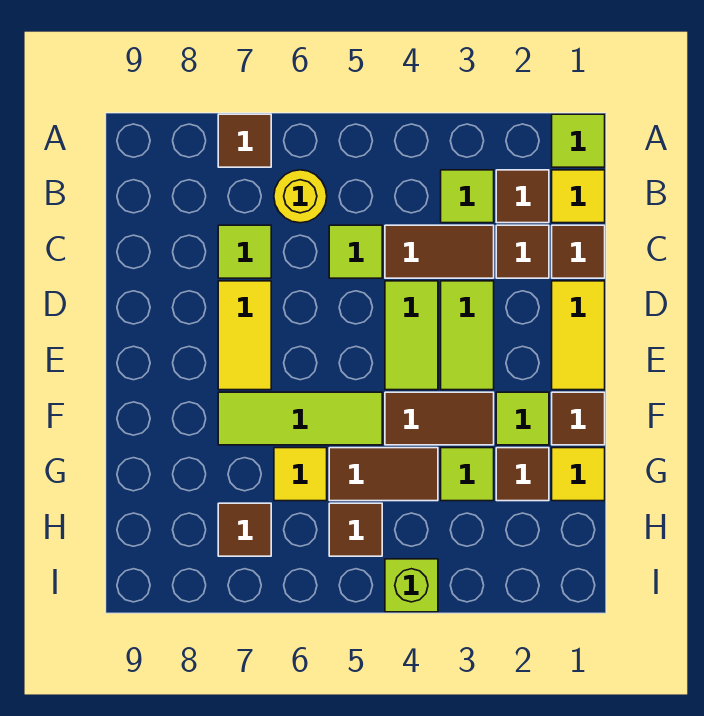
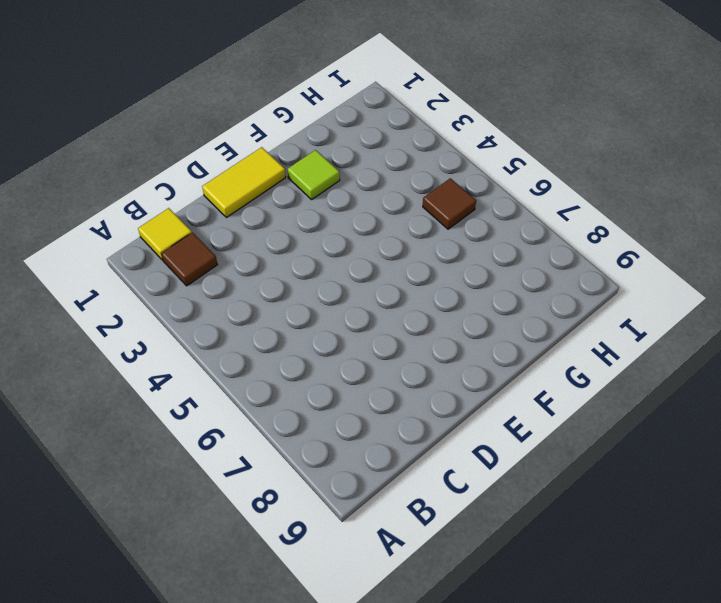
none -> lime 1x1 tile [552,114,605,167]
none -> brown 1x1 tile [218,114,271,167]
none -> lime 1x1 tile [441,170,494,223]

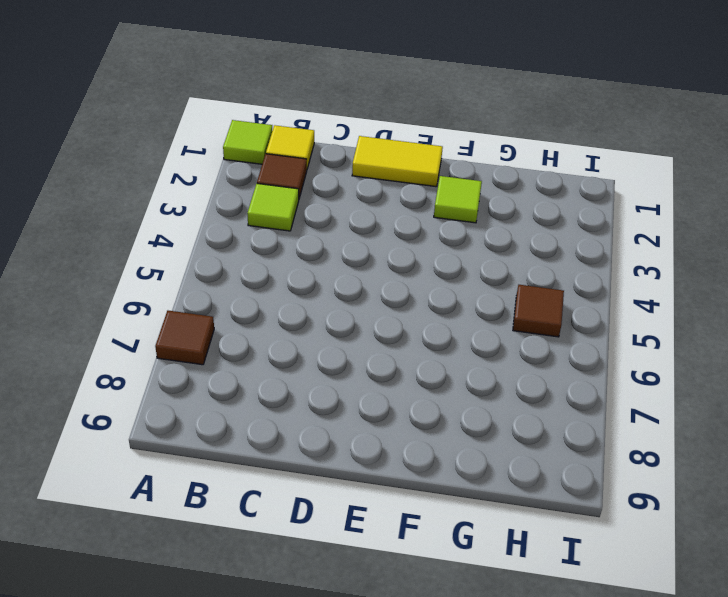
none -> yellow 1x1 round brick [274,170,327,223]
none -> brown 1x1 tile [552,225,605,278]
none -> brown 1x1 tile [496,225,549,278]

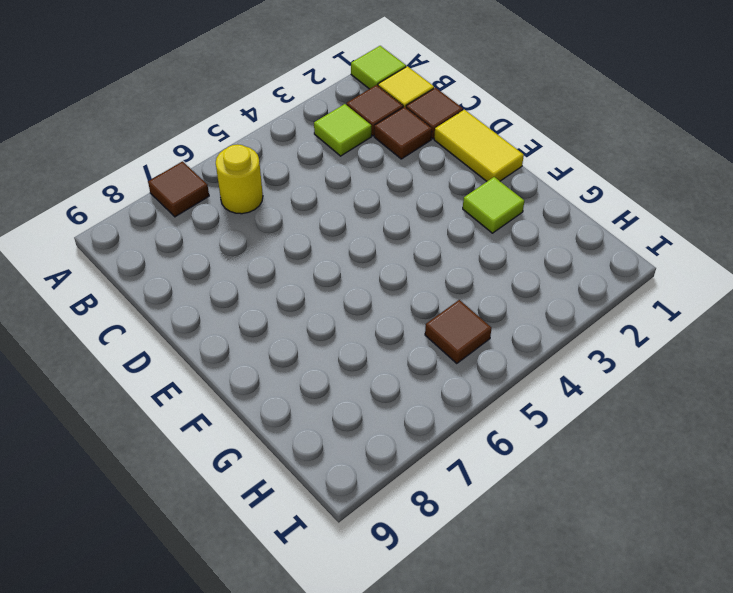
none -> brown 1x2 tile [385,225,494,278]
none -> lime 1x1 tile [329,225,382,278]
none -> lime 1x1 tile [218,225,271,278]

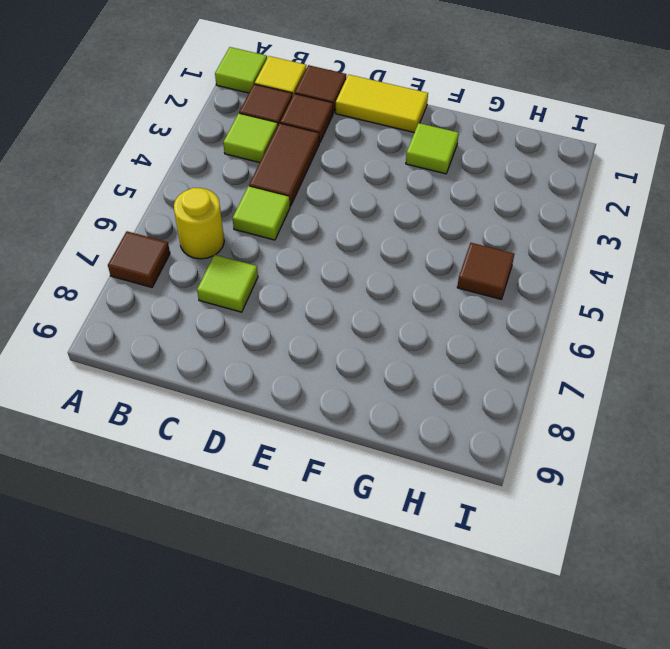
none -> lime 1x2 tile [441,281,494,390]
none -> lime 1x2 tile [385,281,438,390]
none -> yellow 1x2 tile [218,281,271,390]

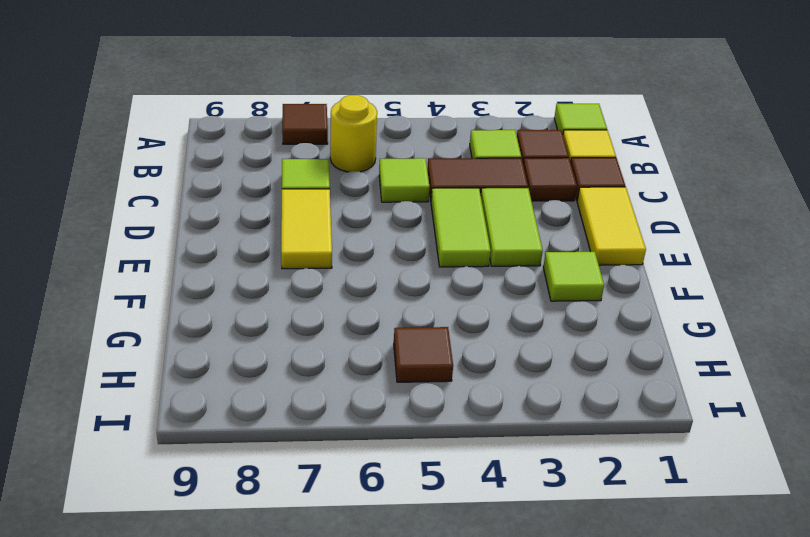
none -> brown 1x1 tile [552,392,605,445]
none -> brown 1x2 tile [385,392,494,445]
none -> lime 1x3 tile [218,392,382,445]

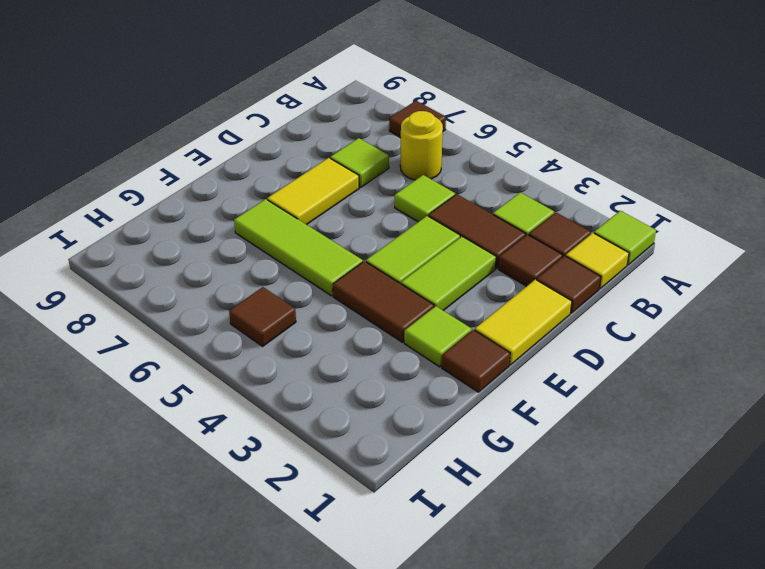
none -> yellow 1x1 tile [552,448,605,501]
none -> brown 1x1 tile [496,448,549,501]
none -> lime 1x1 tile [441,448,494,501]

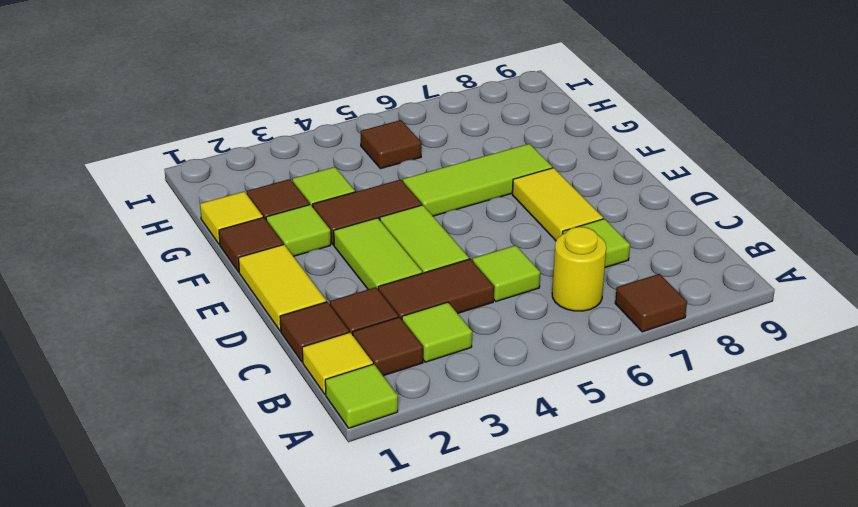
none -> brown 1x2 tile [329,448,438,501]
none -> yellow 1x1 tile [274,448,327,501]
none -> brown 1x1 tile [218,503,271,556]

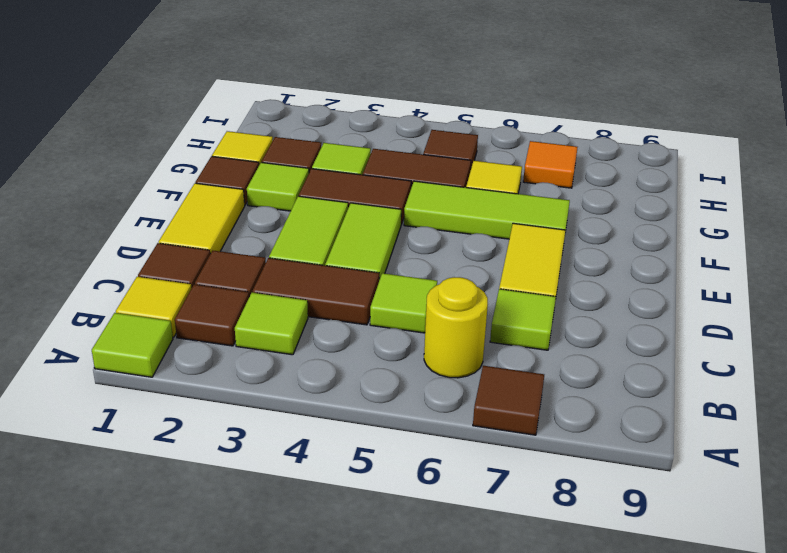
orange 1x1 tile [523,141,578,188] -> brown 1x1 tile [218,503,271,556]
none -> lime 1x1 brick [385,559,438,612]

